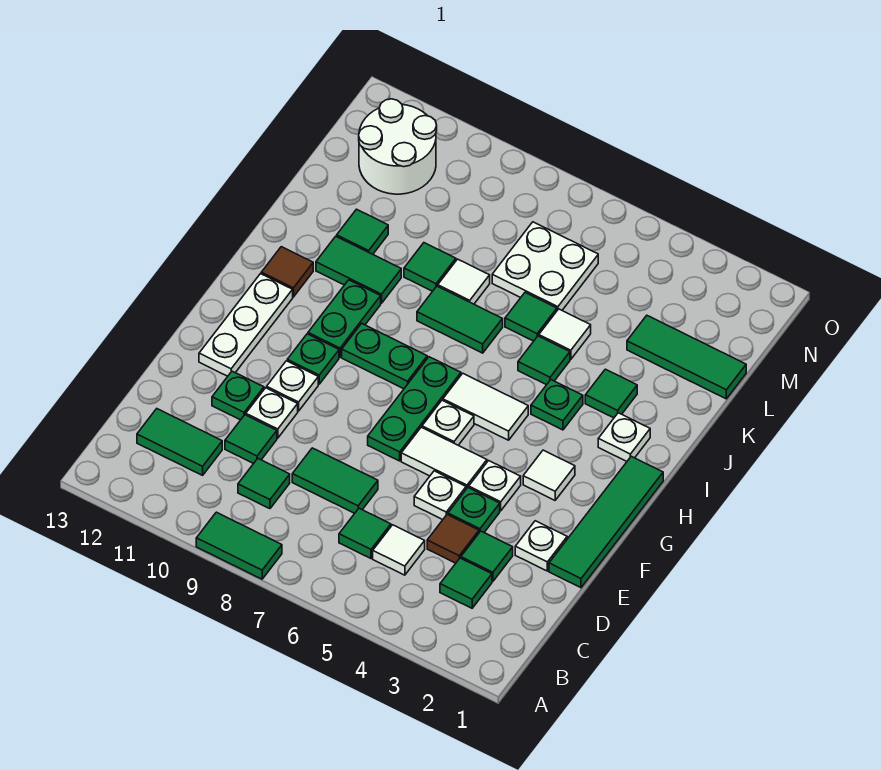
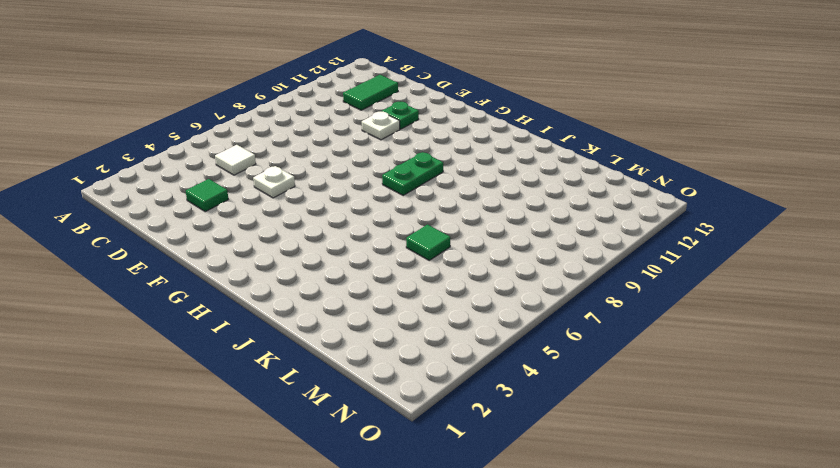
none -> green 1x2 tile [196,512,282,579]
none -> green 1x1 tile [440,558,492,608]
none -> green 1x1 tile [339,508,391,558]
none -> green 1x1 tile [238,459,290,509]

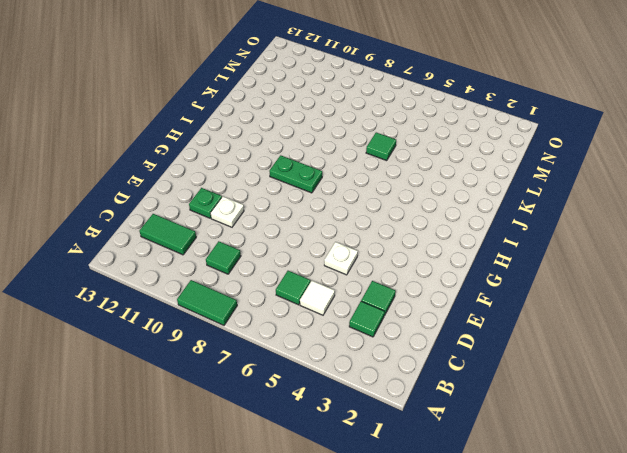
none -> brown 1x1 tile [427,515,479,563]
none -> green 1x2 tile [292,448,378,513]
none -> green 1x1 tile [225,415,277,464]
none -> green 1x4 tile [549,456,663,588]

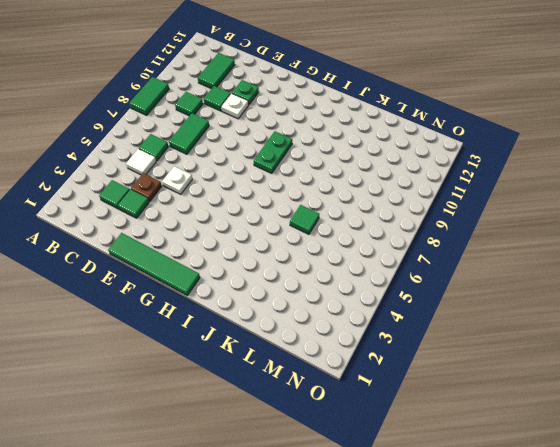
brown 1x1 plate [131,173,162,202] -> brown 1x1 tile [427,515,479,563]
none -> white 1x1 plate [515,521,567,571]
none -> green 1x1 plate [448,488,500,532]
none -> white 1x1 plate [469,461,521,511]
none -> white 1x2 tile [401,427,487,489]

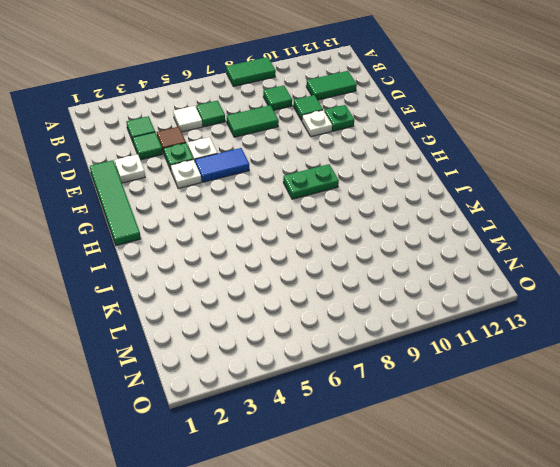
blue 1x2 tile [195,148,249,182] -> white 1x2 tile [401,427,487,489]
none -> green 1x3 plate [368,357,461,461]
none -> white 1x1 plate [267,361,318,411]
none -> white 1x3 plate [199,274,293,376]
none -> white 1x1 tile [523,450,575,500]

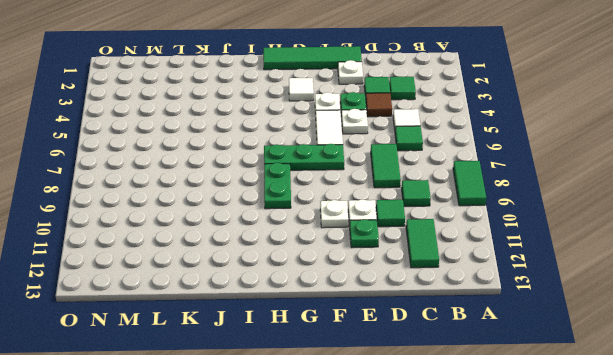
none -> white 1x3 plate [199,274,293,376]
none -> white 1x1 plate [422,400,474,445]
none -> green 1x1 plate [287,334,339,384]
none -> white 1x2 tile [443,373,528,440]

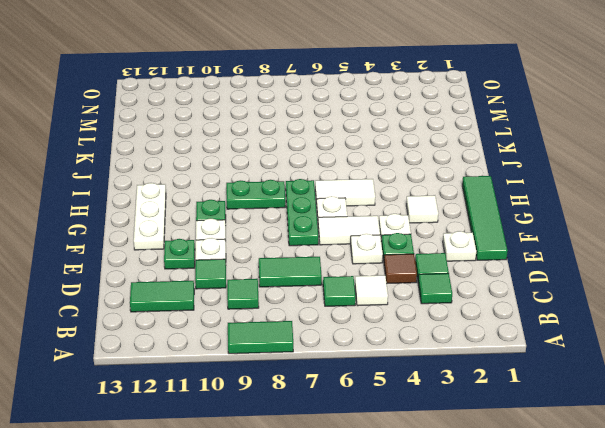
none -> green 1x2 plate [308,280,381,357]
none -> white 1x1 plate [598,413,650,461]
none -> green 1x1 plate [531,380,583,430]
none -> brown 1x1 tile [261,247,313,297]

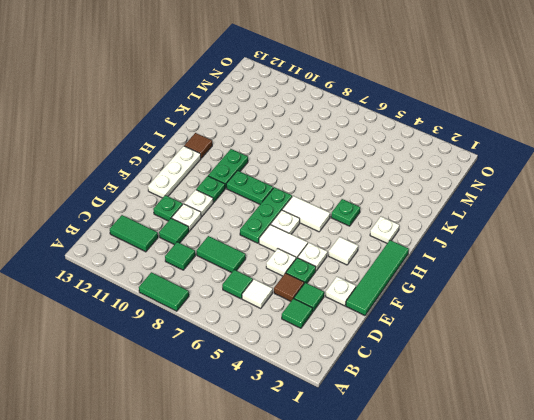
none -> green 1x1 tile [585,369,637,418]
none -> green 1x1 tile [518,336,570,385]
none -> green 1x2 tile [417,286,503,353]
none -> green 1x2 tile [316,236,401,303]

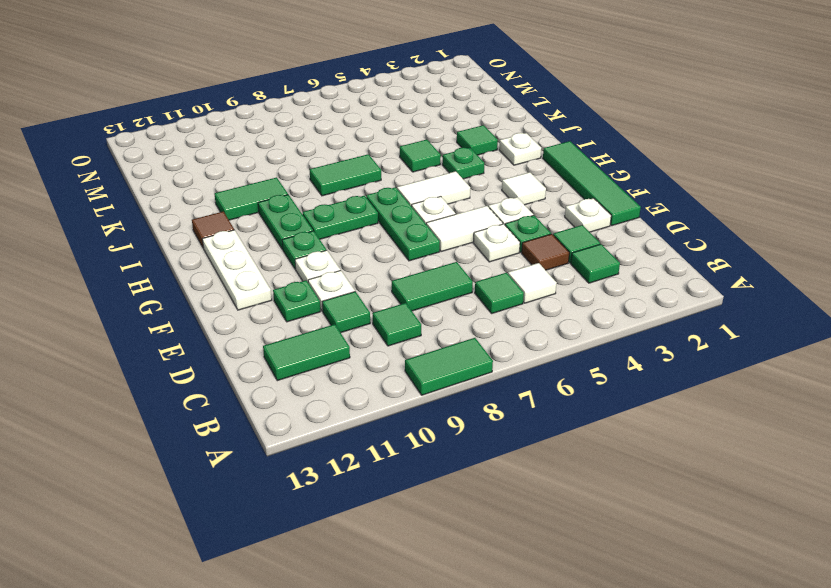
none -> white 1x1 tile [539,309,591,359]
none -> green 1x1 tile [505,293,557,341]
none -> white 1x1 tile [438,259,490,304]
none -> green 1x1 tile [404,243,456,291]

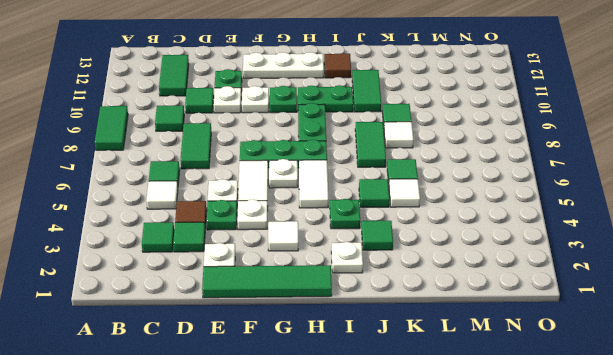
none -> green 1x1 tile [337,209,388,254]
none -> green 1x3 tile [627,316,746,399]
none -> white 2x2 plate [492,222,598,310]
none -> white 2x2 round brick [359,99,437,194]

